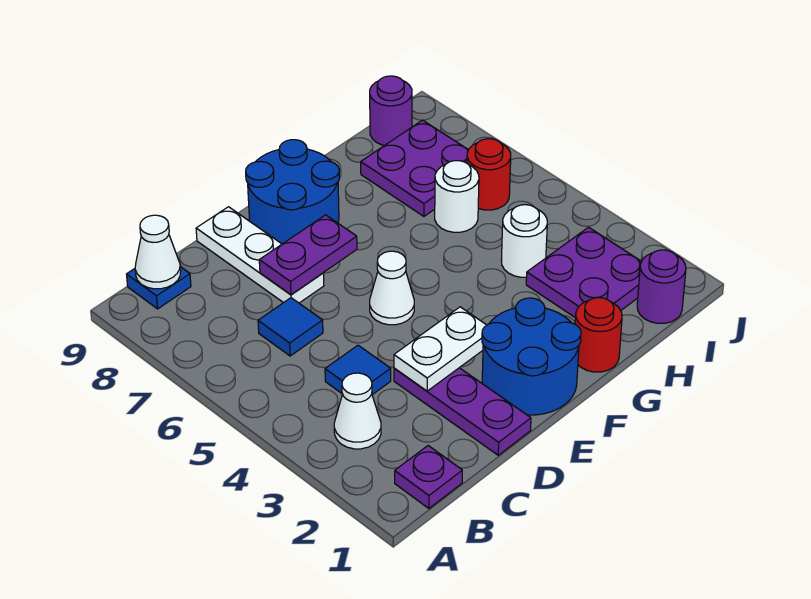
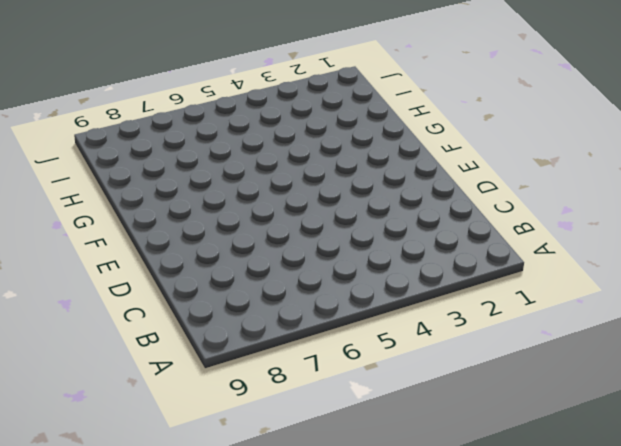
none -> purple 1x1 plate [395,446,462,508]
none -> white 1x1 cone [334,373,381,449]
none -> blue 1x1 plate [127,267,191,309]

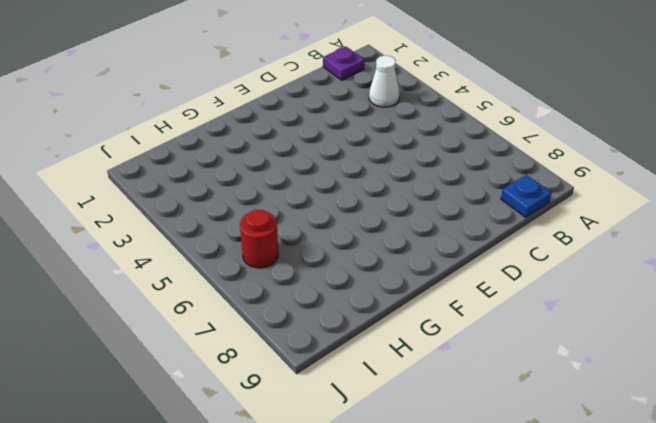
none -> blue 1x1 tile [325,345,391,395]
none -> blue 1x1 tile [258,298,323,356]
none -> purple 1x3 plate [394,368,531,455]

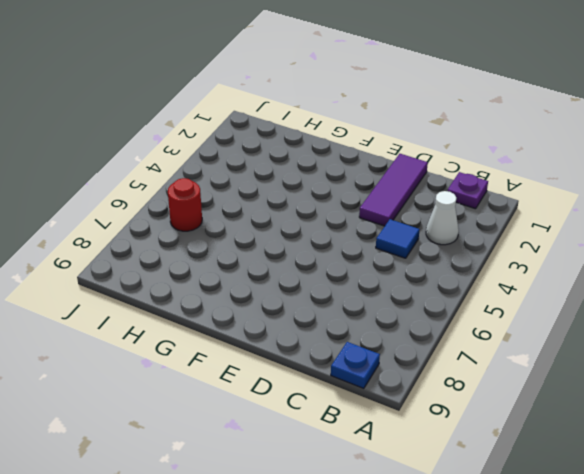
purple 1x3 tile [359,154,428,226] -> purple 1x3 plate [394,368,531,455]
none -> blue 1x1 tile [258,298,323,356]
none -> white 1x3 plate [196,207,324,303]
none -> blue 2x2 round brick [482,298,581,415]

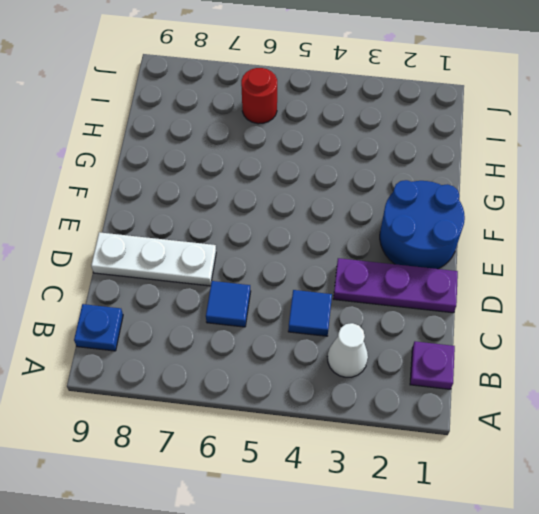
none -> white 1x1 cone [370,251,414,325]
none -> blue 2x2 round brick [246,140,339,244]
none -> red 1x1 round brick [575,298,622,372]

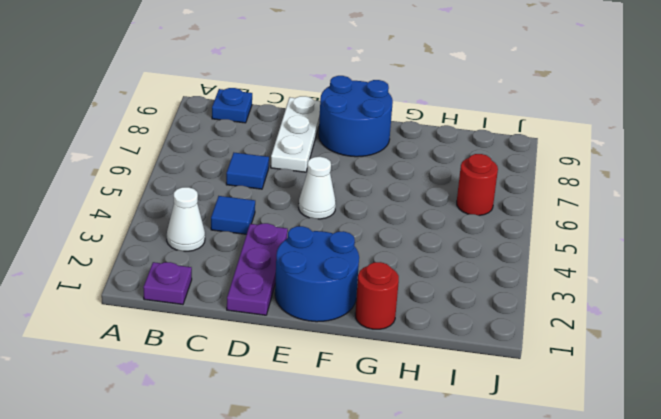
none -> purple 2x2 plate [526,227,642,318]
none -> white 1x1 round brick [501,205,547,277]
none -> white 1x1 round brick [435,161,479,232]

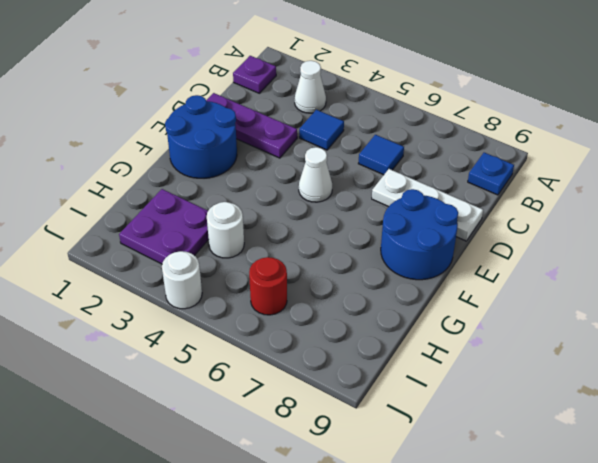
white 1x1 round brick [162,251,202,309] -> white 1x1 round brick moved to [435,161,479,232]
none -> red 1x1 round brick [575,298,622,372]
none -> purple 2x2 plate [361,120,468,216]
none -> purple 1x1 round brick [637,250,686,323]

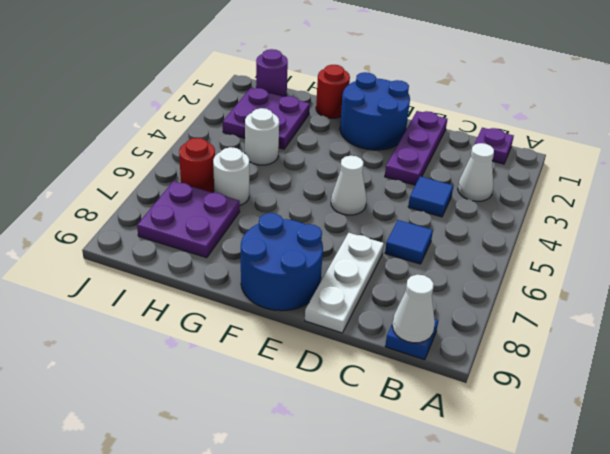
none -> purple 1x1 round brick [370,76,412,146]
none -> white 1x2 plate [394,307,486,391]
none -> purple 1x2 plate [259,215,357,295]

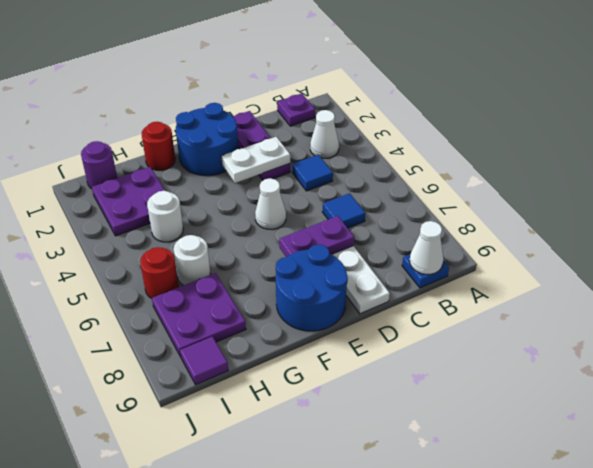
purple 1x1 tile [180,337,228,385] -> purple 1x1 round brick [370,76,412,146]

